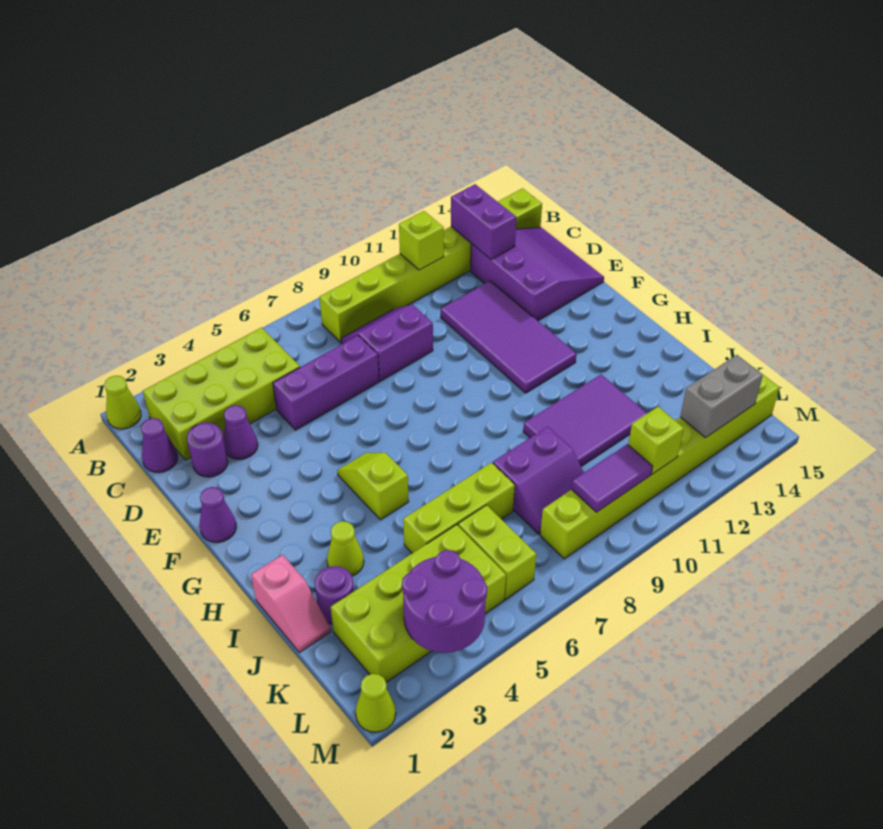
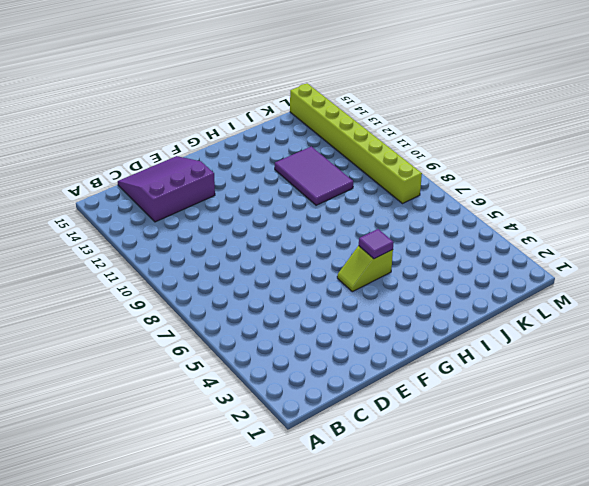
purple 1x1 tile [359,229,394,259] -> none
none -> lime 1x1 cone [104,376,141,429]
none -> lime 2x4 brick [143,328,300,460]
none -> lime 1x8 brick [320,188,542,342]

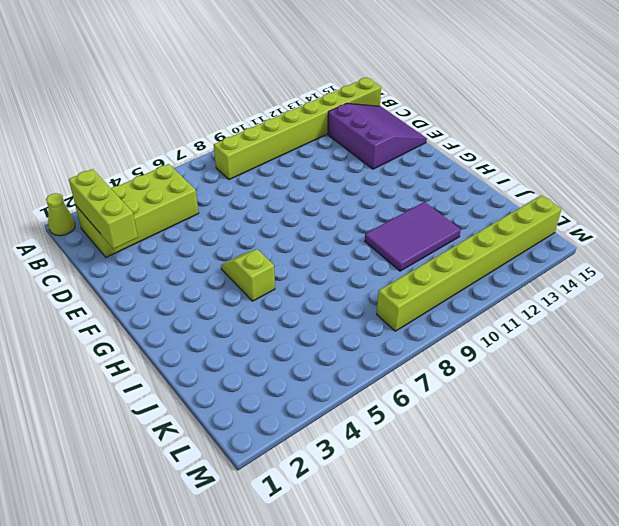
lime 1x3 brick [69,169,138,249] -> lime 1x3 brick turned to [403,463,515,553]
none -> purple 1x1 cone [141,418,178,473]
none -> purple 2x2 slope [341,305,433,381]
none -> purple 1x1 round brick [187,423,228,477]

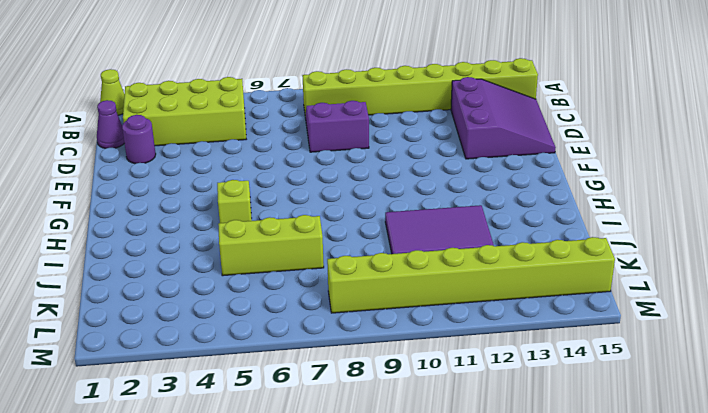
none -> purple 1x1 cone [223,405,258,459]
none -> purple 1x3 brick [273,336,379,430]
none -> purple 2x4 tile [441,281,577,393]

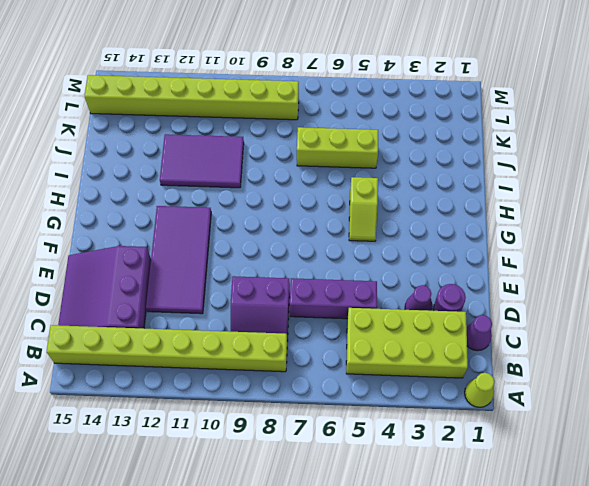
none -> purple 1x1 cone [200,487,236,543]
none -> pink 1x2 slope [251,555,331,653]
none -> lime 1x1 cone [327,521,364,576]

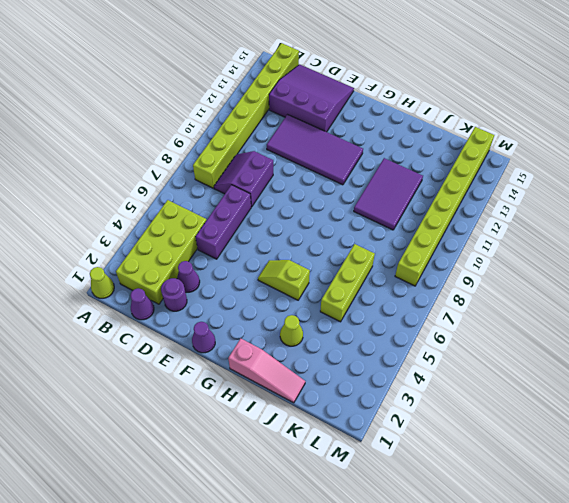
pink 1x3 slope [228,339,305,403] -> pink 1x2 slope [251,555,331,653]
none -> purple 1x1 round brick [315,566,354,624]
none -> purple 2x2 slope [493,427,584,534]
none -> lime 2x4 brick [331,525,506,682]

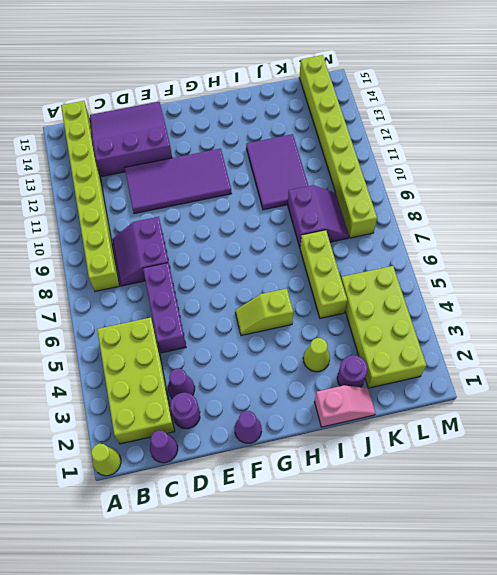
none -> lime 1x2 brick [458,505,536,599]
none -> lime 1x1 cone [356,674,396,732]
none -> lime 1x1 brick [399,211,444,270]

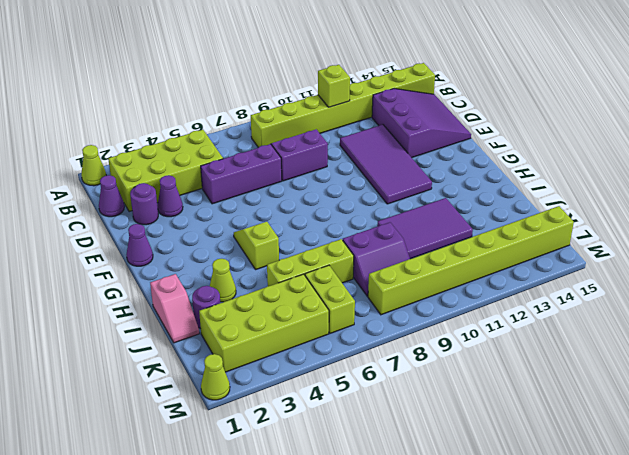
none -> purple 1x2 brick [451,184,516,259]
none -> purple 2x2 round brick [402,550,487,653]
none -> purple 1x2 tile [572,444,653,512]

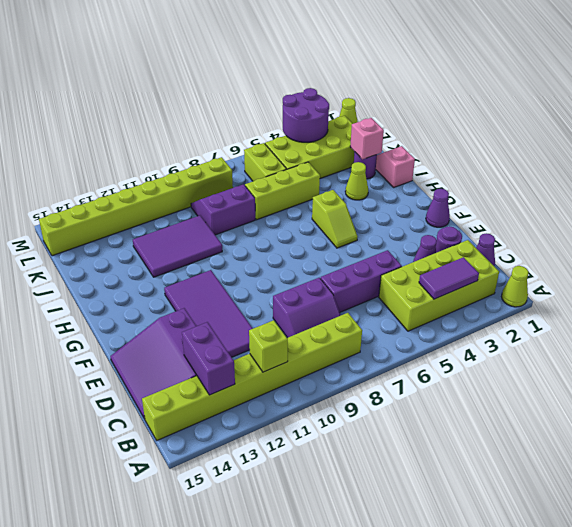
purple 1x2 tile [419,257,479,299] -> purple 1x2 tile moved to [572,444,653,512]
pink 1x1 brick [350,118,384,159] -> none
none -> lime 1x1 brick [628,407,684,474]
none -> grey 1x2 brick [680,355,763,438]

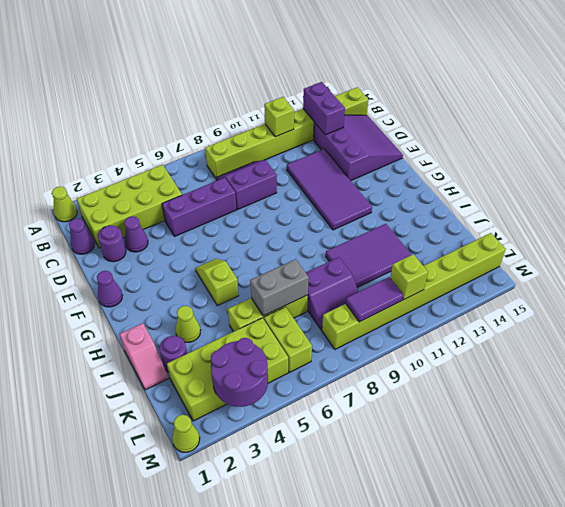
grey 1x2 brick [250,259,309,316] -> grey 1x2 brick moved to [680,355,763,438]

